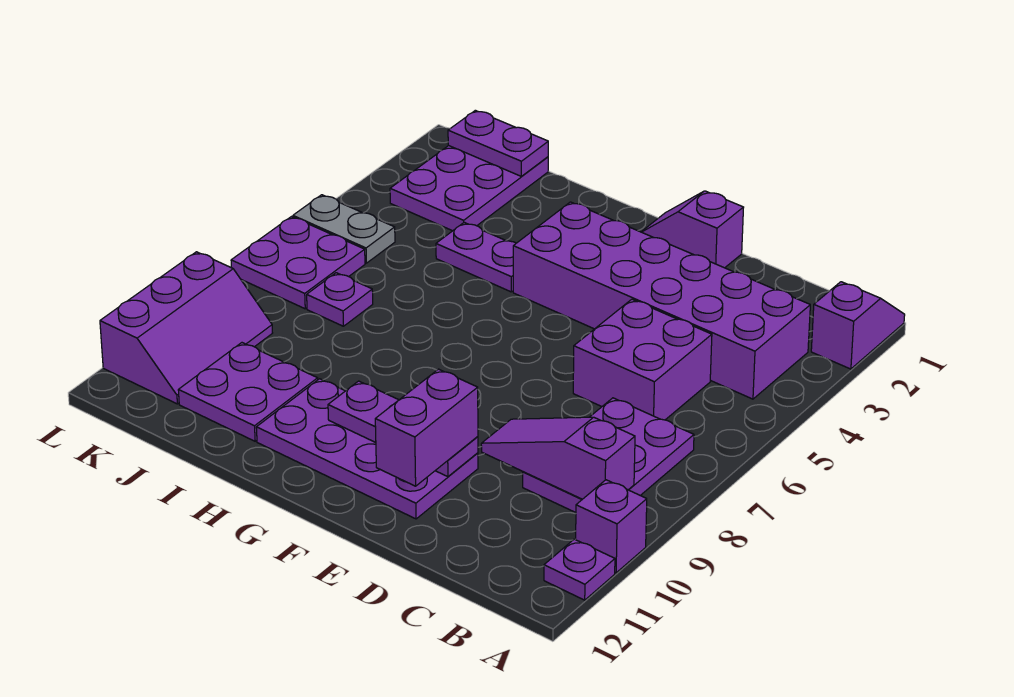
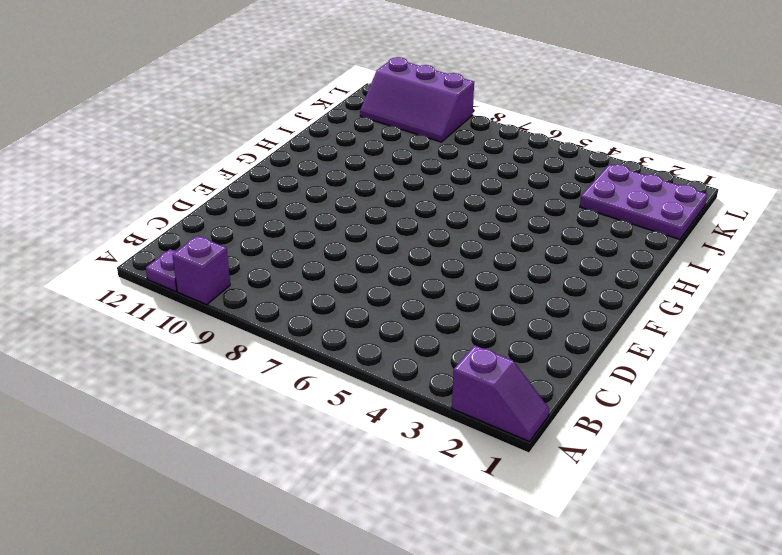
none -> purple 2x6 brick [513,202,810,399]
none -> purple 2x3 plate [523,398,694,513]
none -> purple 2x2 brick [573,299,712,420]

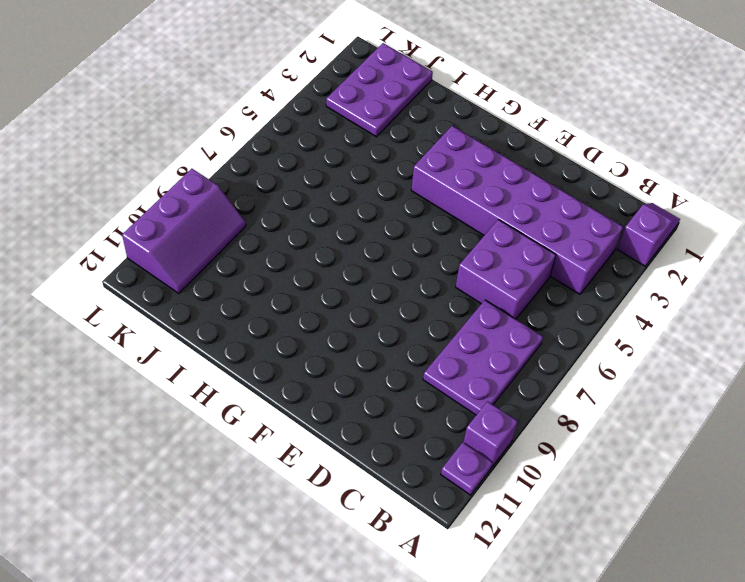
none -> purple 1x2 slope [642,191,744,268]
none -> purple 2x4 plate [256,379,478,519]
none -> purple 1x2 plate [436,222,516,292]

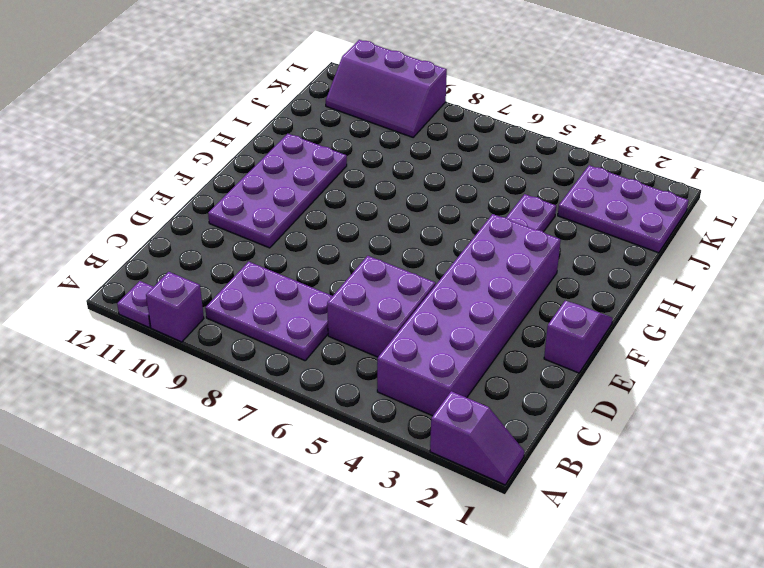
none -> purple 2x2 plate [178,343,318,441]
none -> purple 1x1 plate [307,273,373,326]
none -> grey 1x2 plate [293,195,395,263]

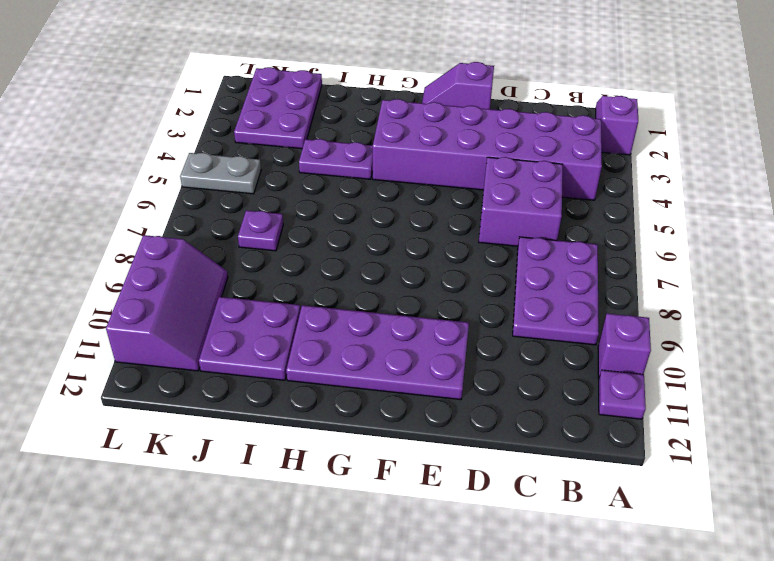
none -> purple 2x2 plate [231,217,365,309]
none -> purple 1x3 slope [481,417,635,499]
none -> purple 1x3 plate [328,381,478,477]

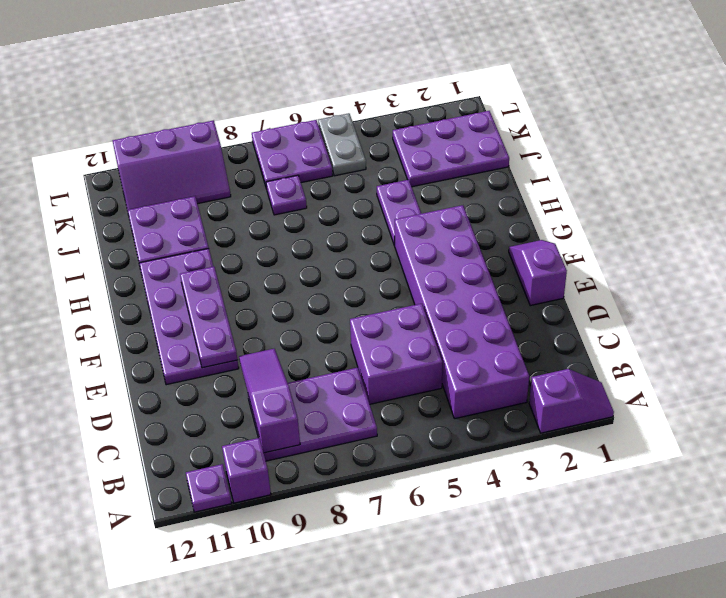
none -> purple 1x2 plate [448,110,548,176]
none -> purple 1x2 brick [375,369,478,486]

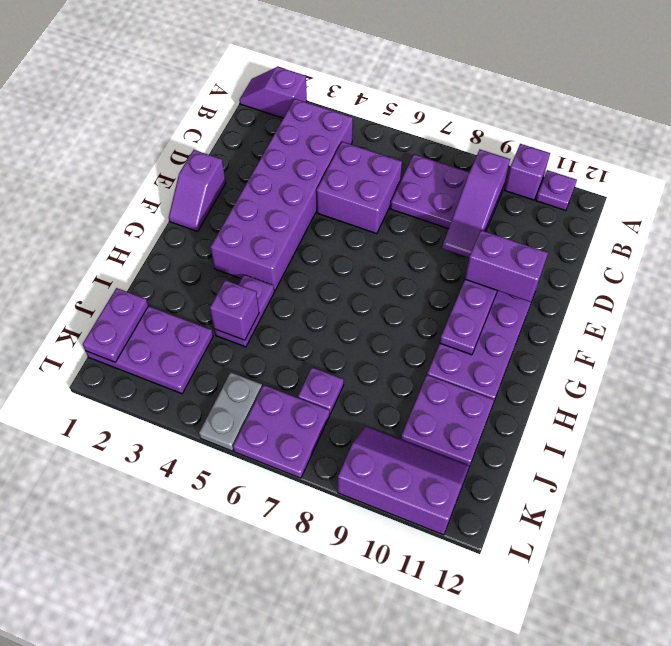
purple 1x1 brick [210,280,259,340] -> none

